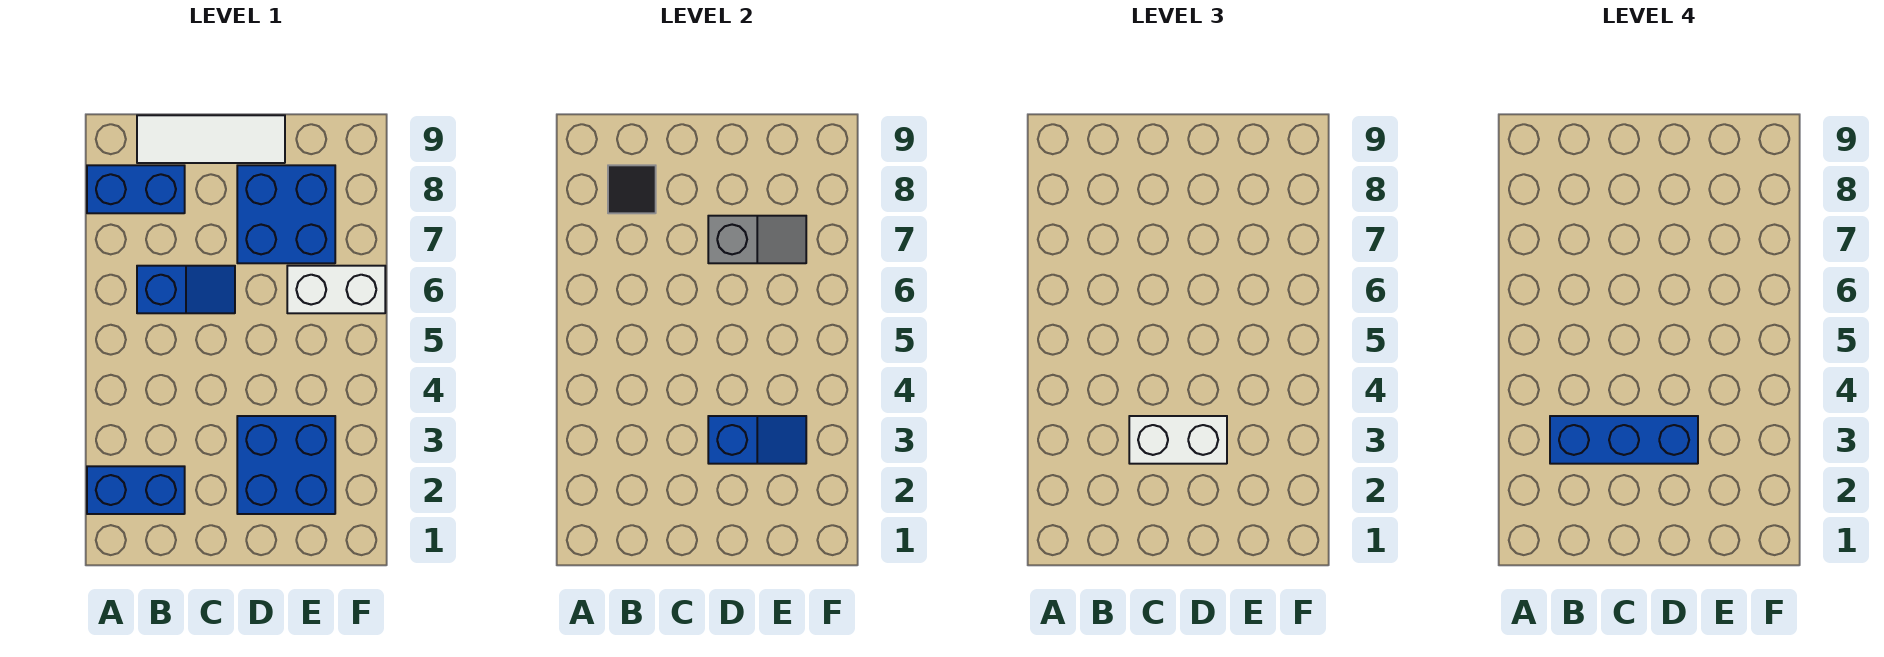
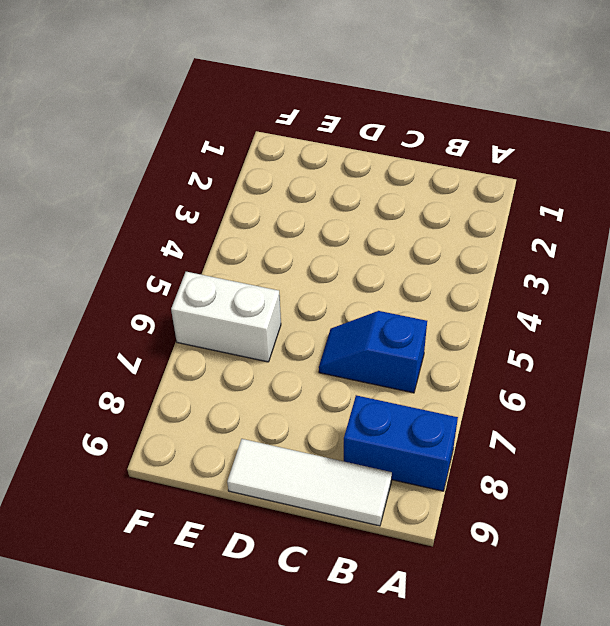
none -> blue 1x2 brick [87,466,185,514]
none -> blue 2x2 brick [237,416,335,514]
none -> blue 2x2 brick [237,165,335,263]

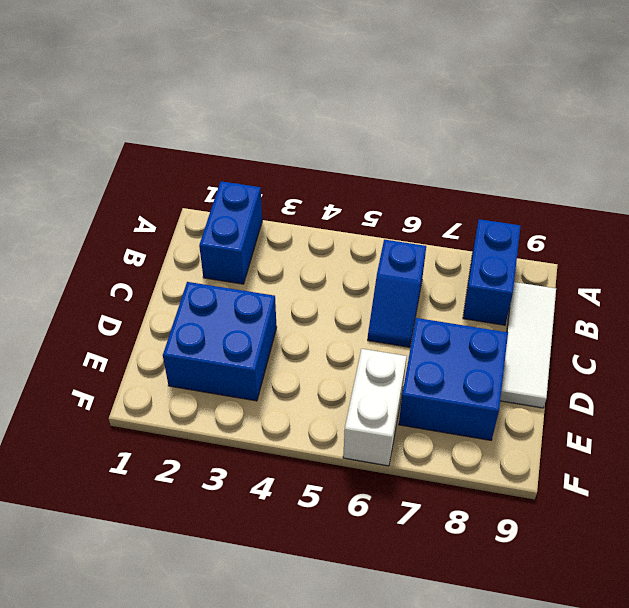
none -> black 1x1 tile [608,165,656,213]
none -> blue 1x2 slope [708,416,806,464]
none -> grey 1x2 slope [708,216,806,263]

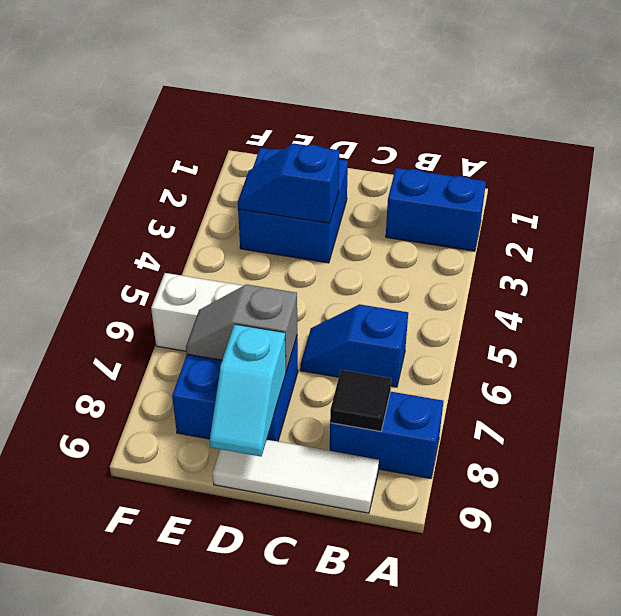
cyan 1x2 slope [210,324,286,456] -> none
none -> white 1x2 brick [1129,416,1227,464]
none -> blue 1x3 brick [1550,416,1698,464]

